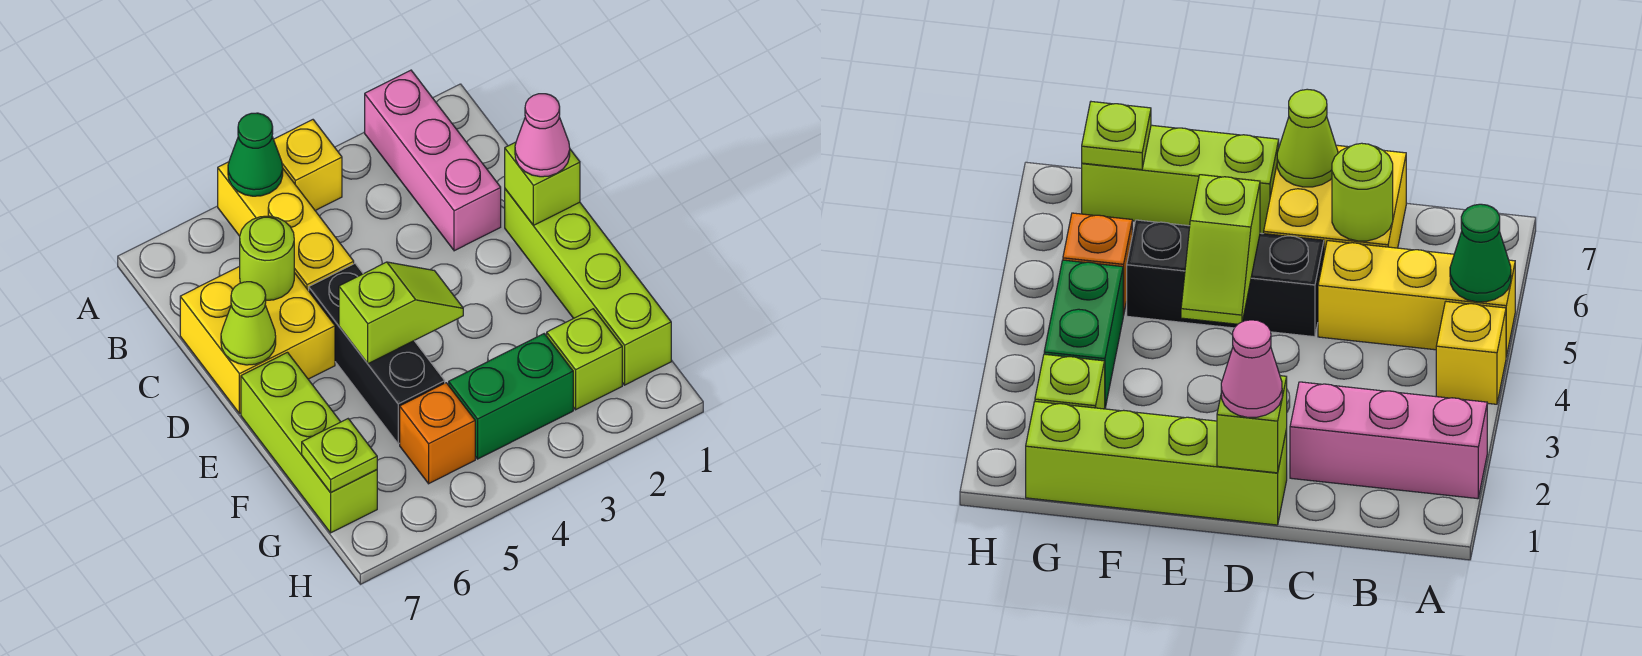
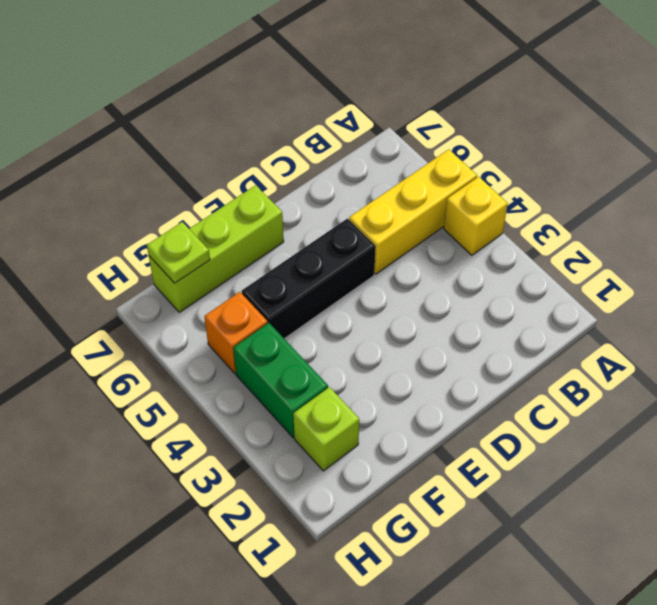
none -> pink 1x3 brick [365,70,501,251]
none -> yellow 2x2 brick [180,266,335,414]
none -> lime 1x4 brick [505,189,671,385]

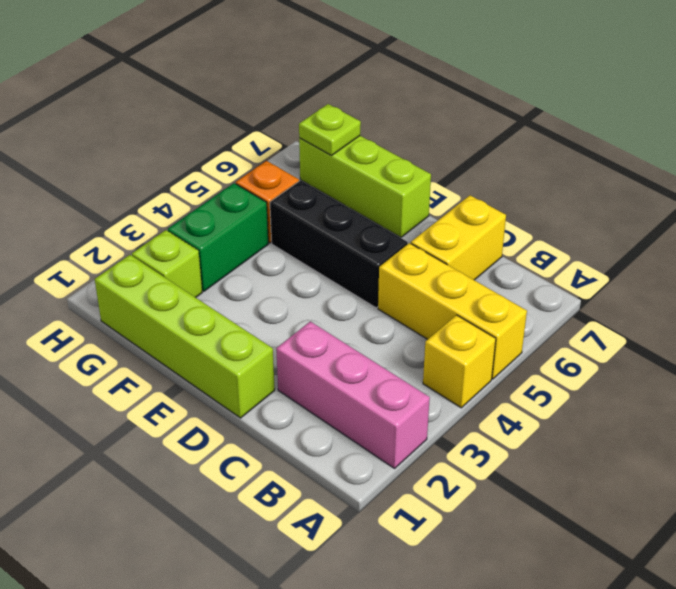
yellow 1x2 brick [411,195,506,280] -> yellow 2x2 brick [180,266,335,414]
none -> green 1x1 cone [228,113,283,196]
none -> lime 1x1 round brick [240,216,294,300]
none -> lime 1x1 brick [505,142,580,225]

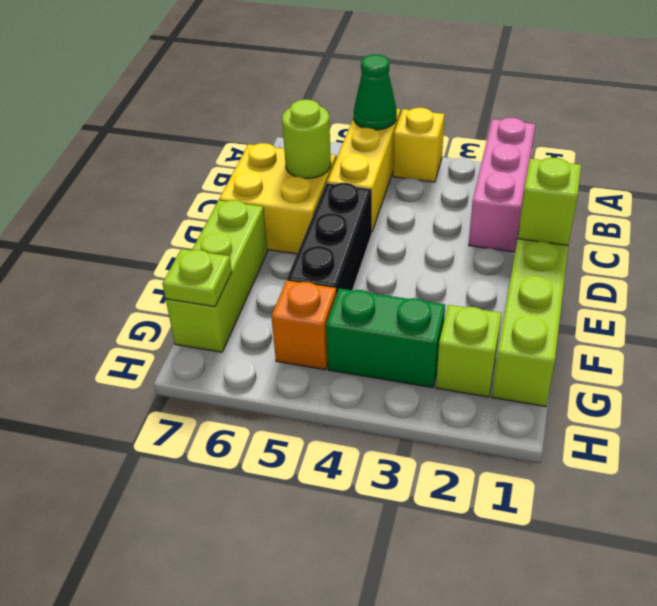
none -> lime 1x1 cone [221,282,276,365]
none -> lime 1x2 slope [339,262,463,364]
none -> pink 1x1 cone [515,94,570,177]

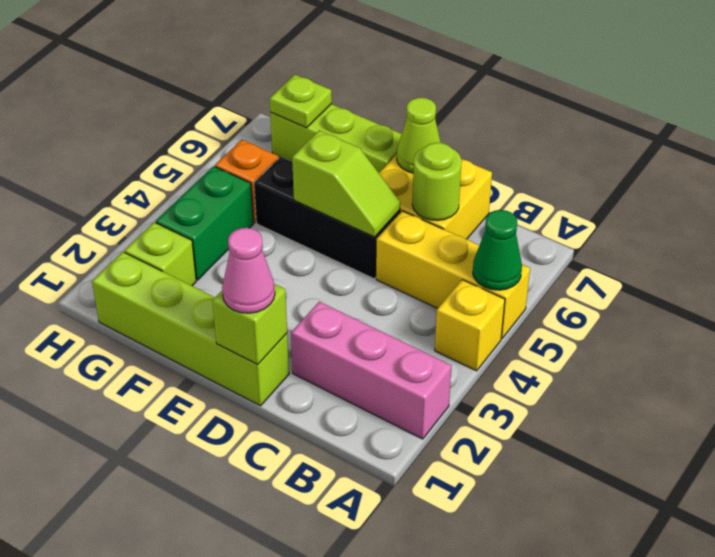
lime 1x2 slope [292,130,400,237] -> lime 1x2 slope turned to [339,262,463,364]

